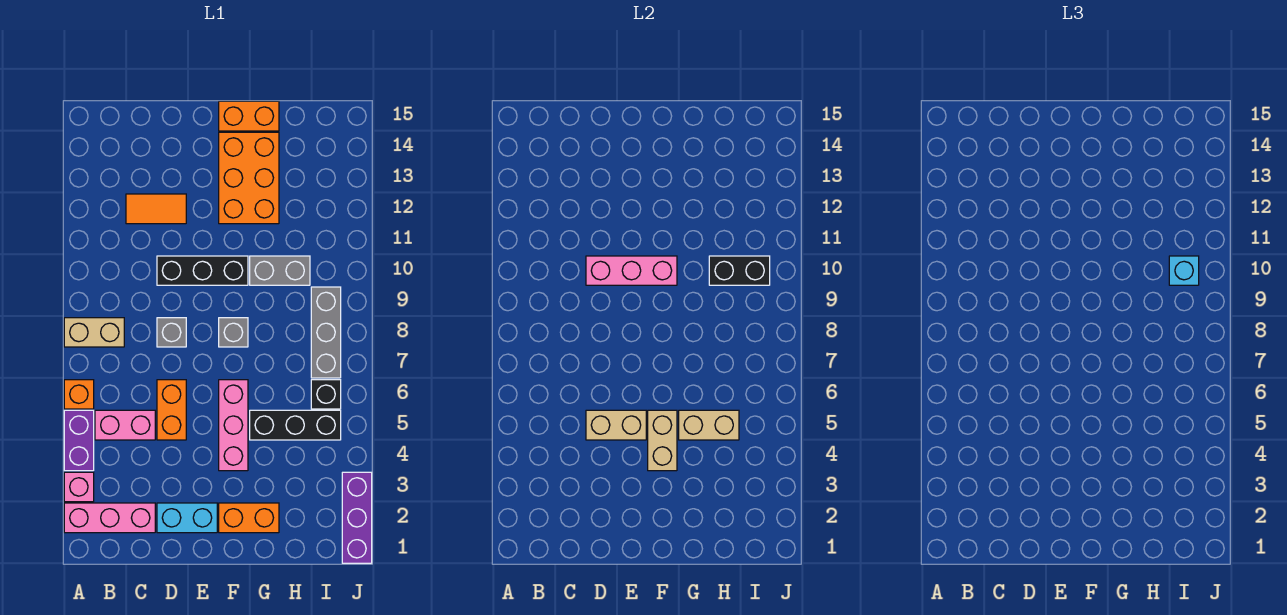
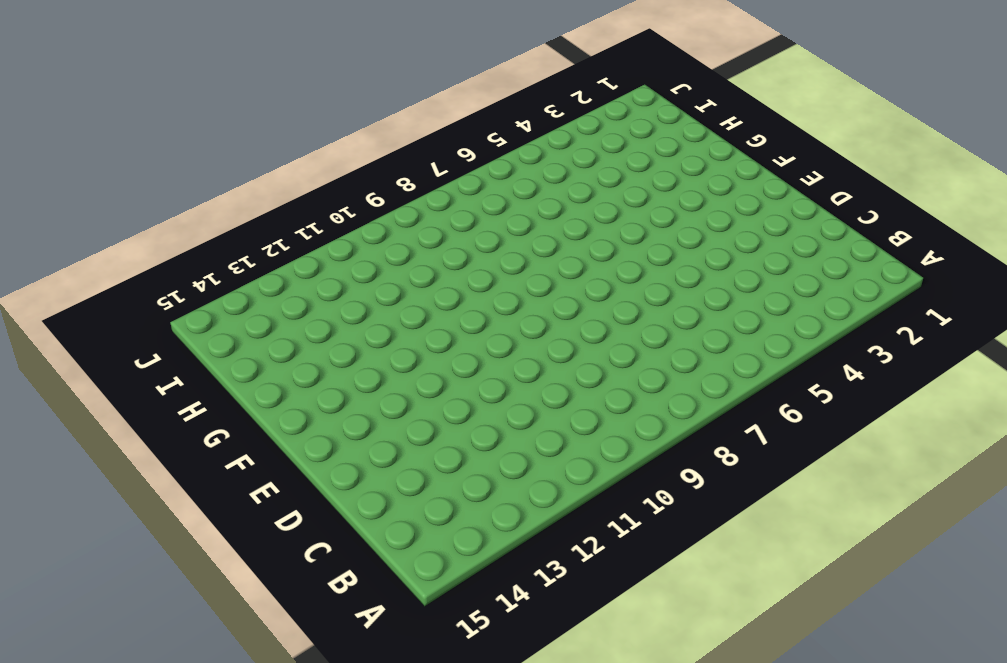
none -> pink 1x3 brick [64,503,155,533]
none -> pink 1x1 brick [64,472,94,502]
none -> purple 1x2 brick [64,410,94,471]

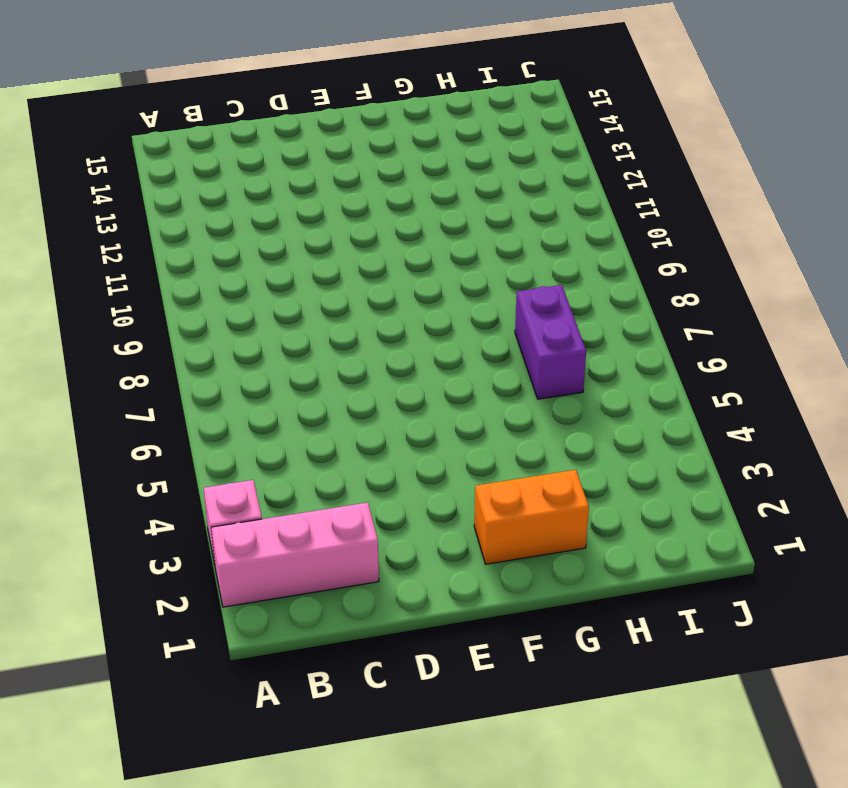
purple 1x2 brick [515,285,586,399] -> purple 1x2 brick moved to [64,410,94,471]
none -> orange 1x1 brick [64,380,94,409]
none -> tan 1x2 brick [64,318,124,347]
none -> pink 1x2 brick [95,410,155,440]

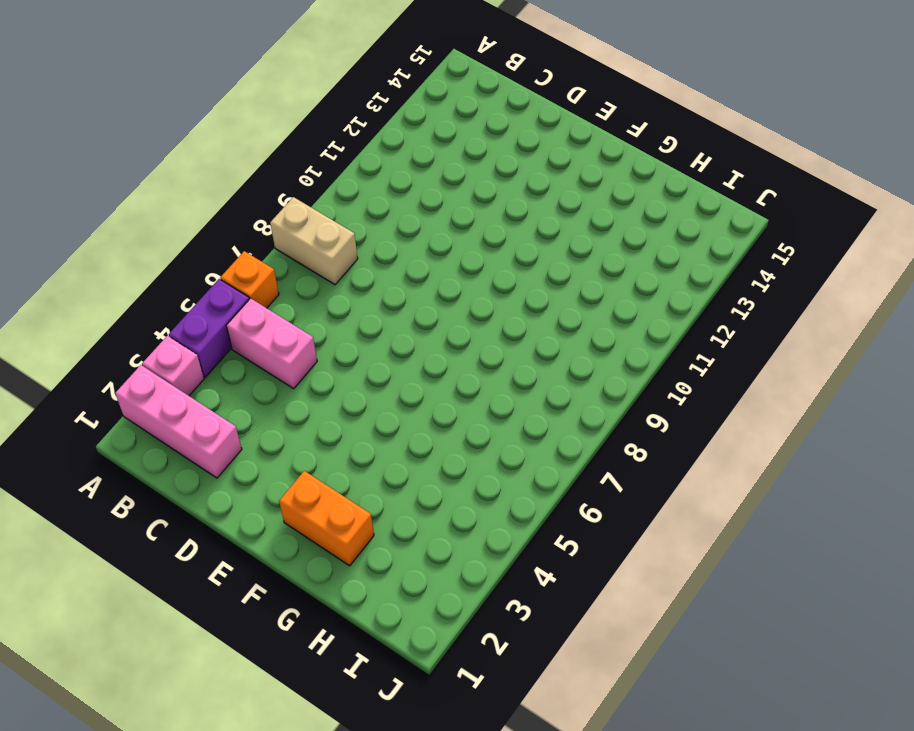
none -> orange 1x2 tile [126,194,186,224]
none -> cyan 1x2 brick [157,503,217,533]
none -> orange 1x2 brick [157,380,186,440]

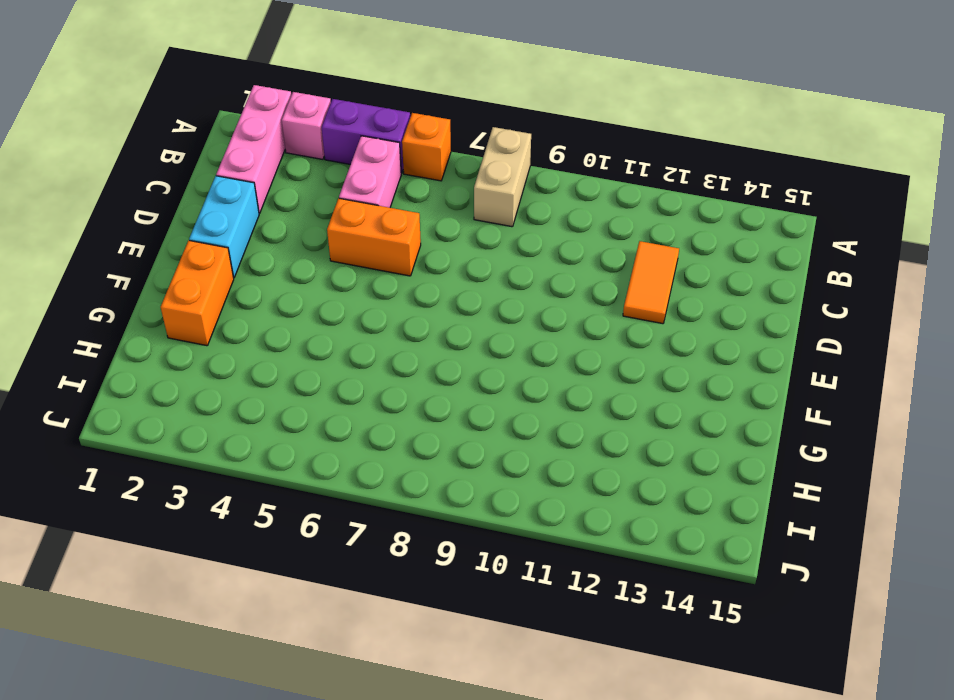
none -> grey 1x1 brick [157,318,186,347]
none -> black 1x3 brick [157,256,248,285]
none -> pink 1x3 brick [219,380,248,471]

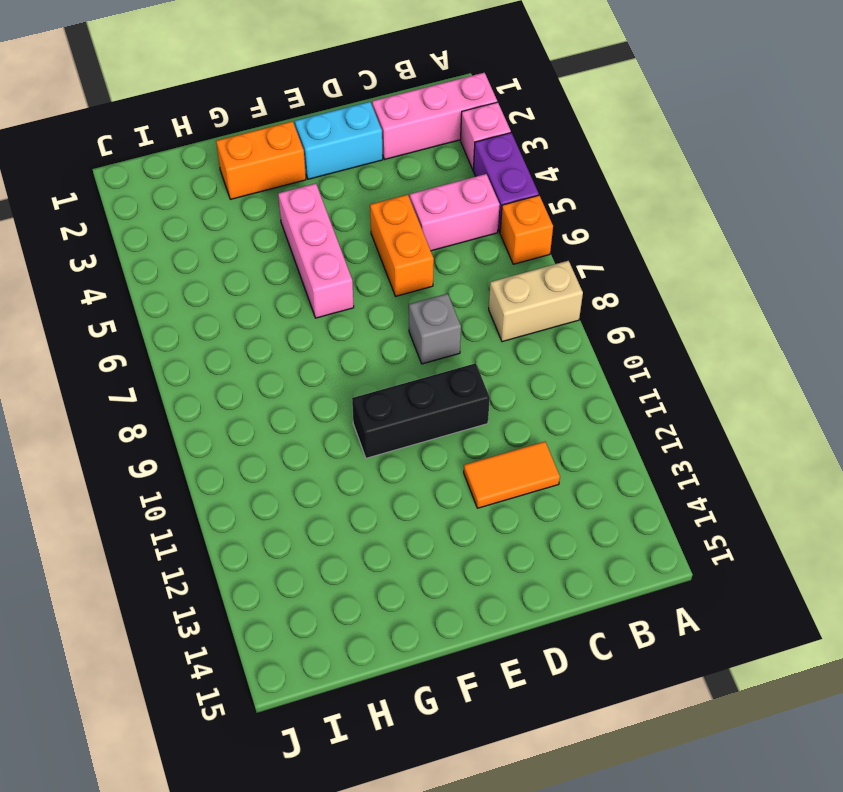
none -> grey 1x1 brick [219,318,248,347]
none -> orange 2x3 brick [219,132,279,224]
none -> orange 1x2 brick [219,101,279,131]

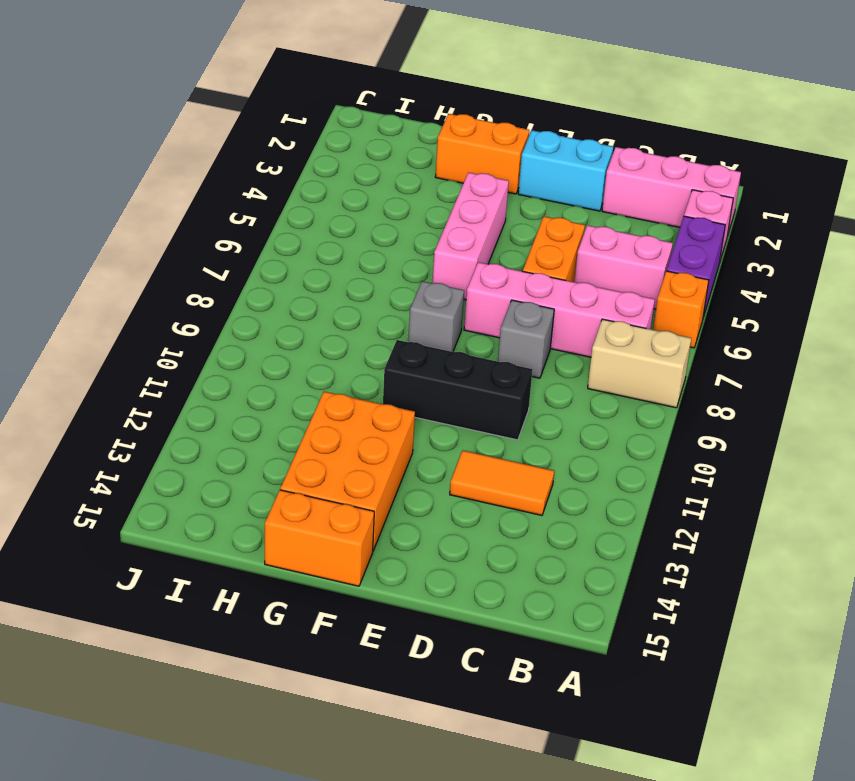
pink 1x4 brick [464,262,655,357] -> none
none -> black 1x3 brick [250,410,341,440]
none -> grey 1x2 brick [250,256,310,285]
none -> black 1x1 brick [311,380,341,409]

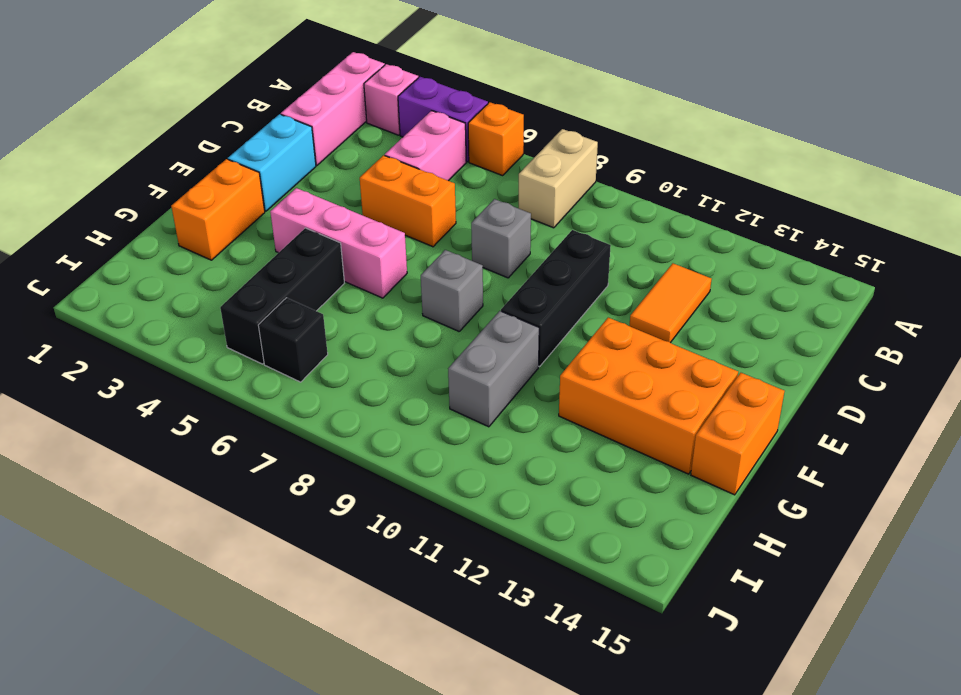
none -> grey 1x3 brick [311,287,341,378]
none -> purple 1x3 brick [342,472,372,563]
none -> tan 1x2 brick [586,410,646,440]

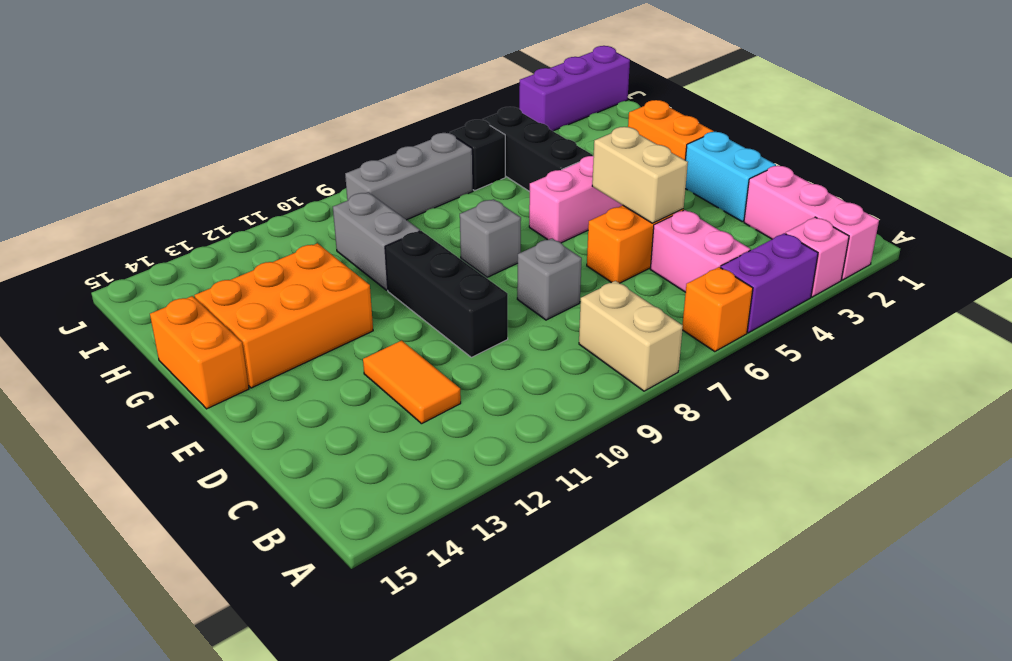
none -> pink 1x3 brick [586,256,677,285]
none -> tan 1x2 brick [648,410,677,471]
none -> tan 1x2 brick [679,410,739,440]

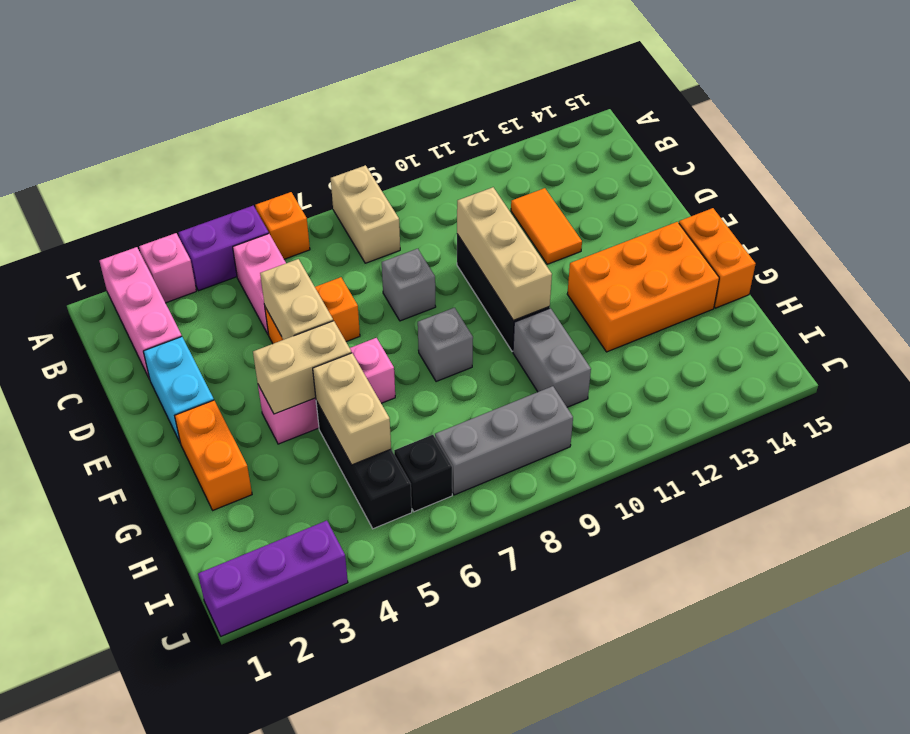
tan 1x3 brick [457,187,552,320] -> pink 1x3 brick [586,256,677,285]
none -> black 1x2 brick [709,256,770,285]
none -> cyan 1x1 brick [1169,256,1199,285]

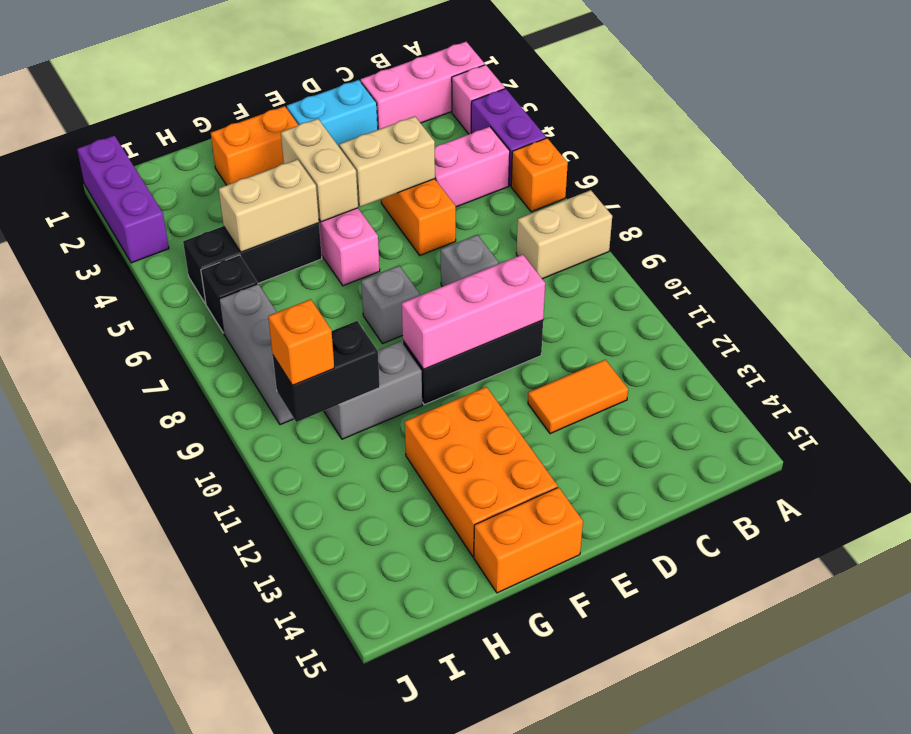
orange 1x1 brick [268,299,334,385] -> cyan 1x1 brick [1169,256,1199,285]

